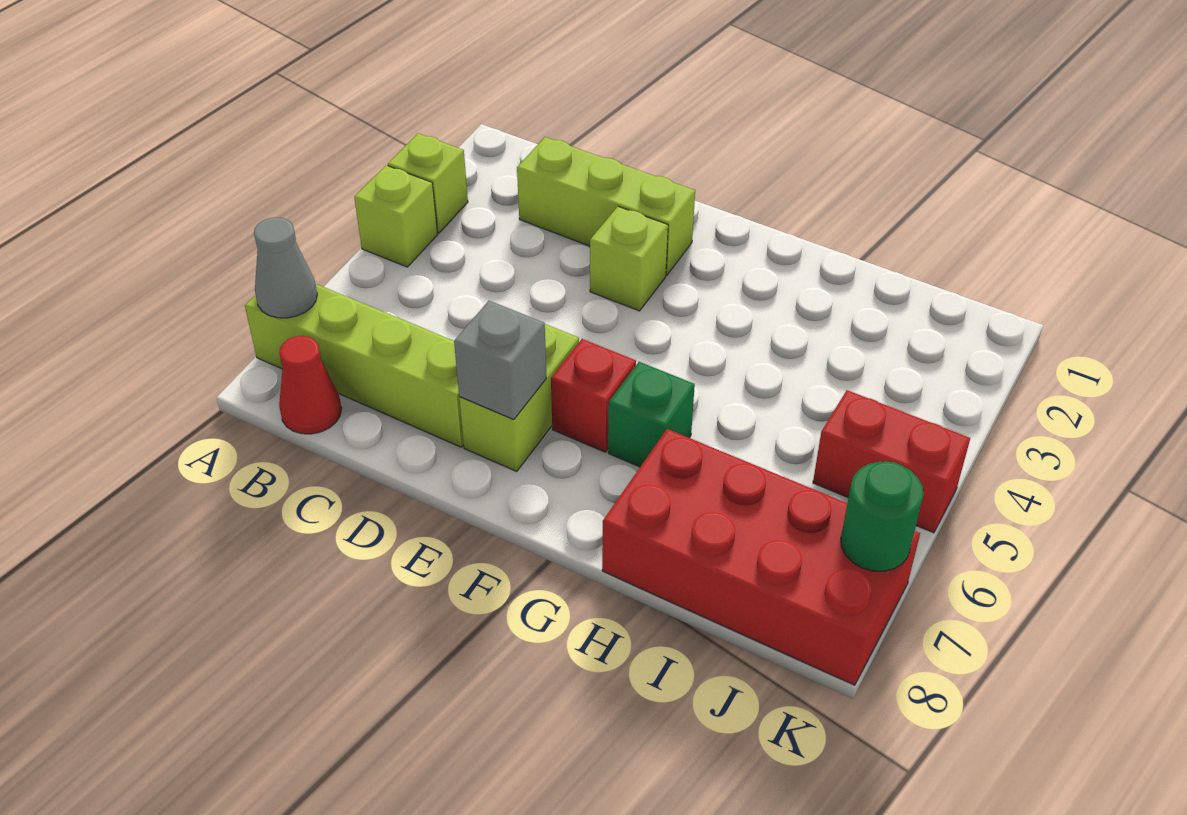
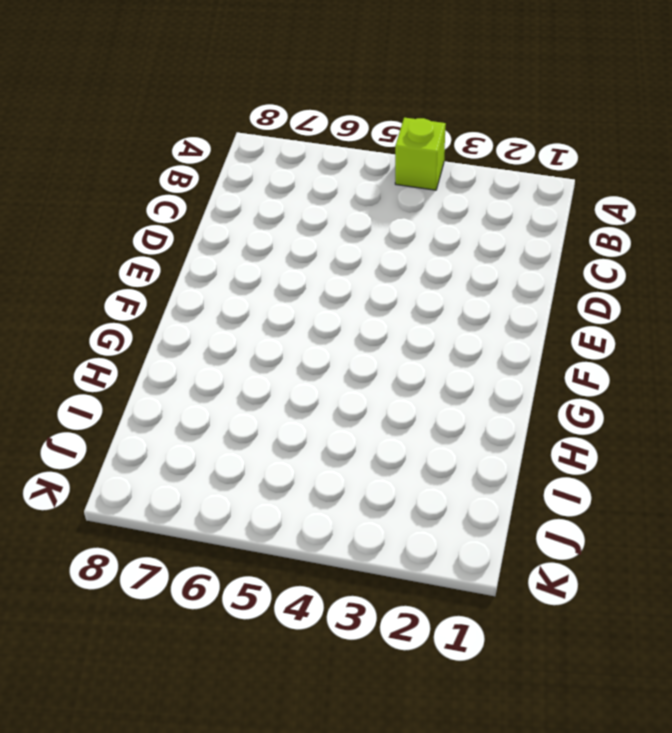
none -> lime 1x1 brick [388,133,468,233]
none -> lime 1x4 brick [245,284,464,447]
none -> red 1x1 cone [279,336,342,434]

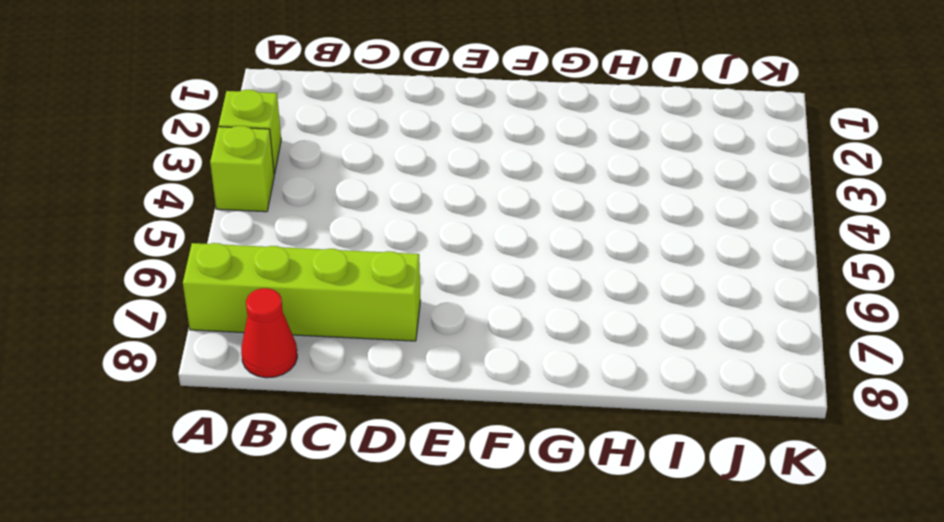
none -> lime 1x3 brick [517,137,695,275]
none -> lime 1x1 brick [590,207,668,311]
none -> lime 1x2 brick [459,324,579,471]

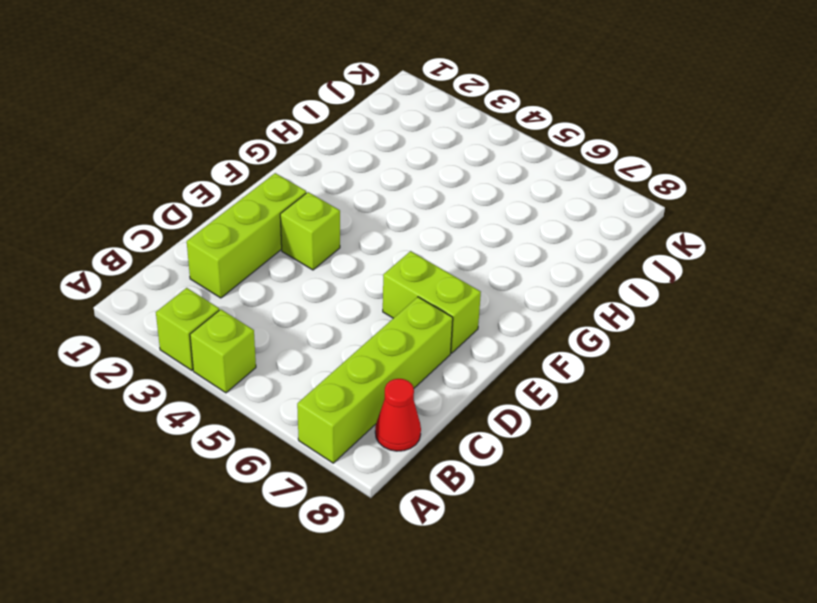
none -> red 1x1 brick [551,339,636,452]
none -> green 1x1 brick [608,362,695,467]
none -> red 2x4 brick [602,429,920,685]

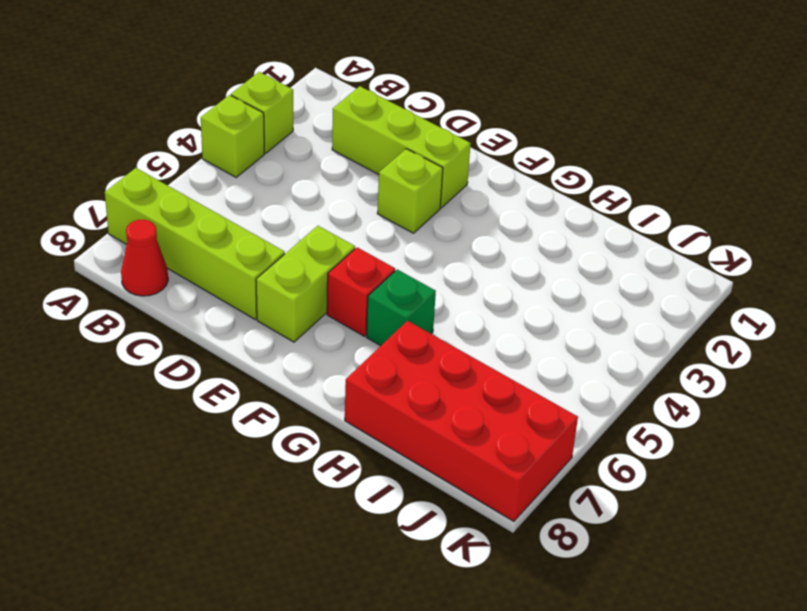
none -> red 1x2 brick [813,390,970,533]
none -> grey 1x1 cone [254,217,317,318]
none -> grey 1x1 brick [454,301,546,420]

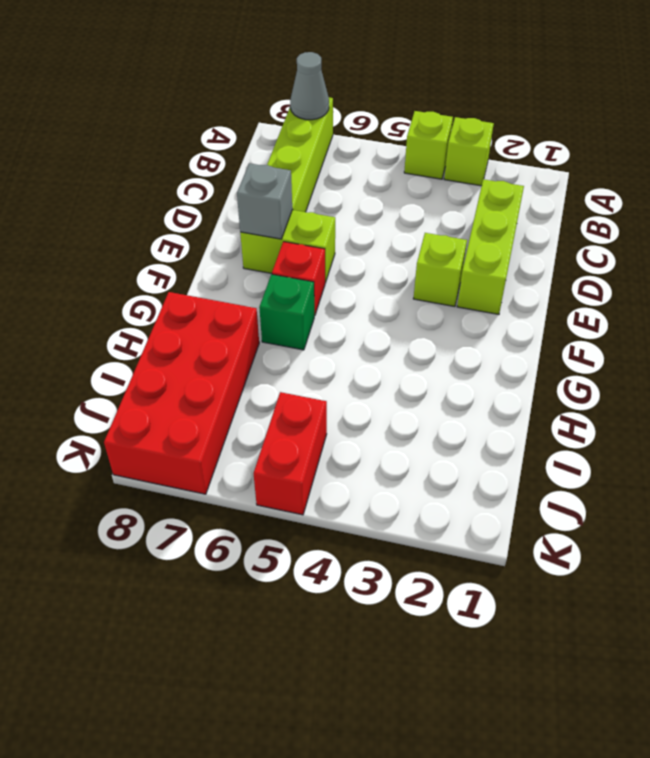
none -> red 1x1 cone [279,336,342,434]
none -> green 1x1 round brick [841,462,924,571]

